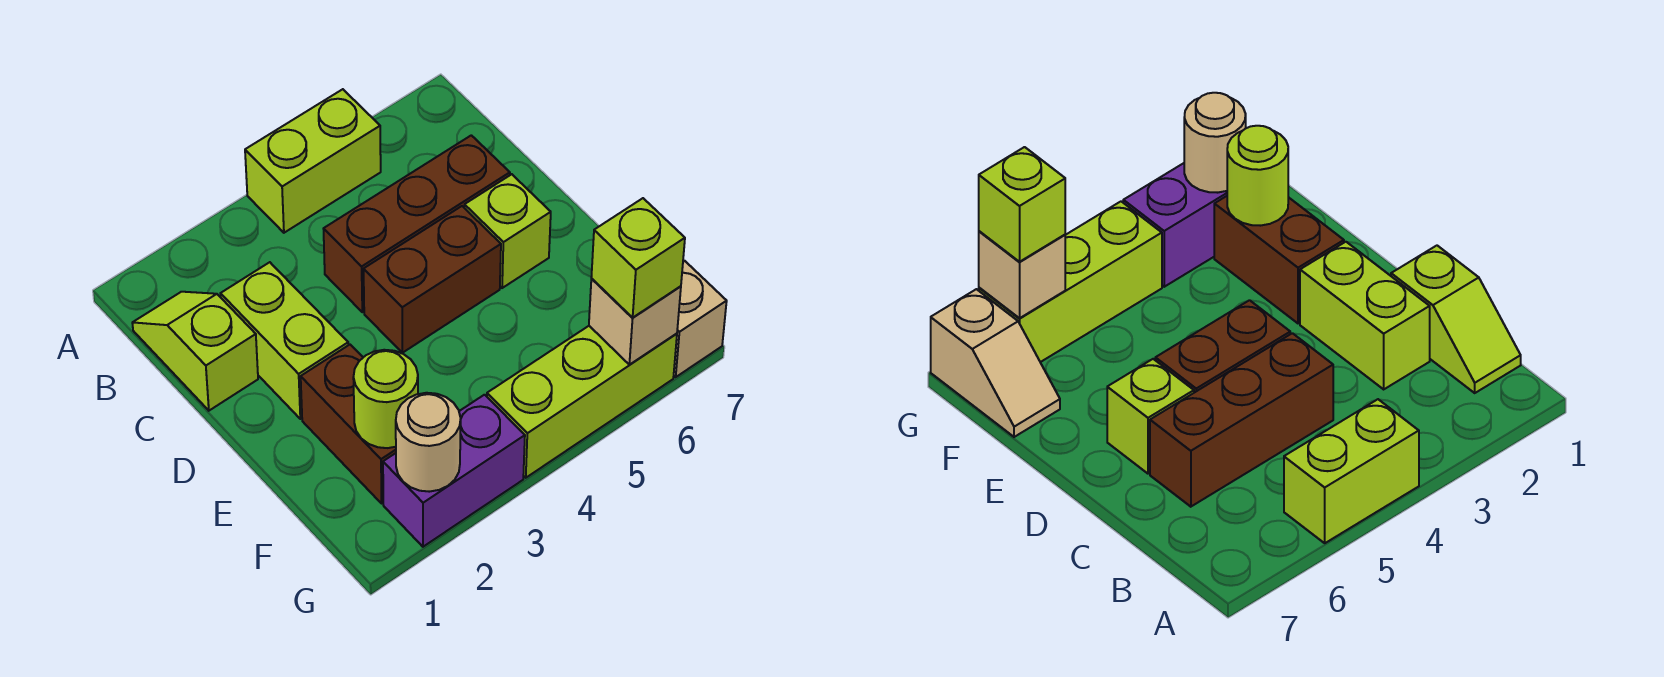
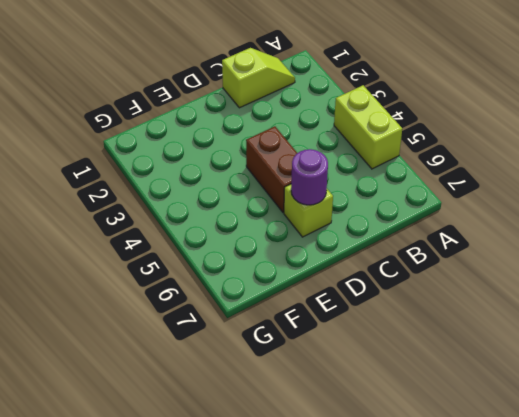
purple 1x1 round brick [291,149,328,205] -> none
none -> lime 1x2 brick [221,262,348,419]
none -> brown 1x3 brick [324,135,510,312]
none -> brown 1x2 brick [301,345,396,503]

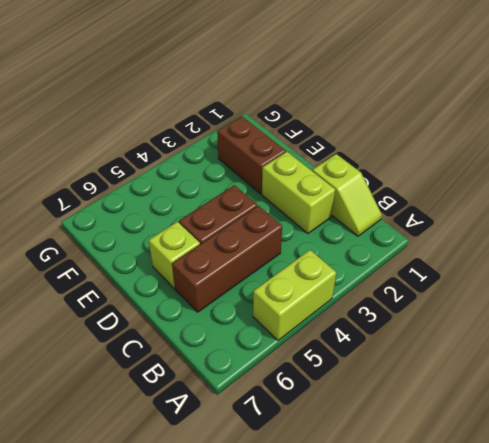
none -> tan 1x2 slope [674,261,727,377]
none -> purple 1x2 brick [383,395,525,547]
none -> lime 1x3 brick [487,326,677,478]

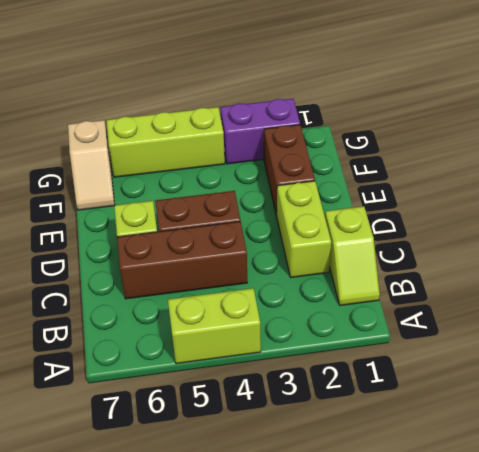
none -> lime 1x1 round brick [353,350,418,448]
none -> tan 1x1 round brick [396,393,461,492]
none -> tan 1x1 brick [589,279,681,365]

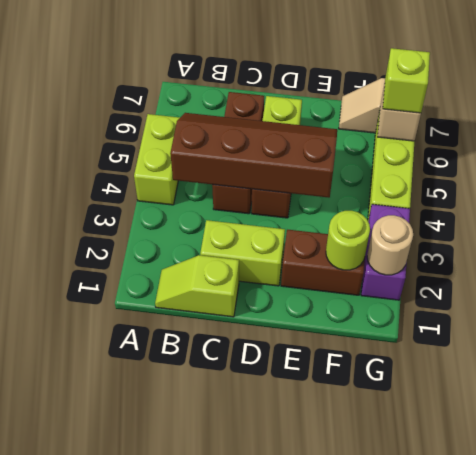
brown 2x4 slope [170,113,337,198] -> none

